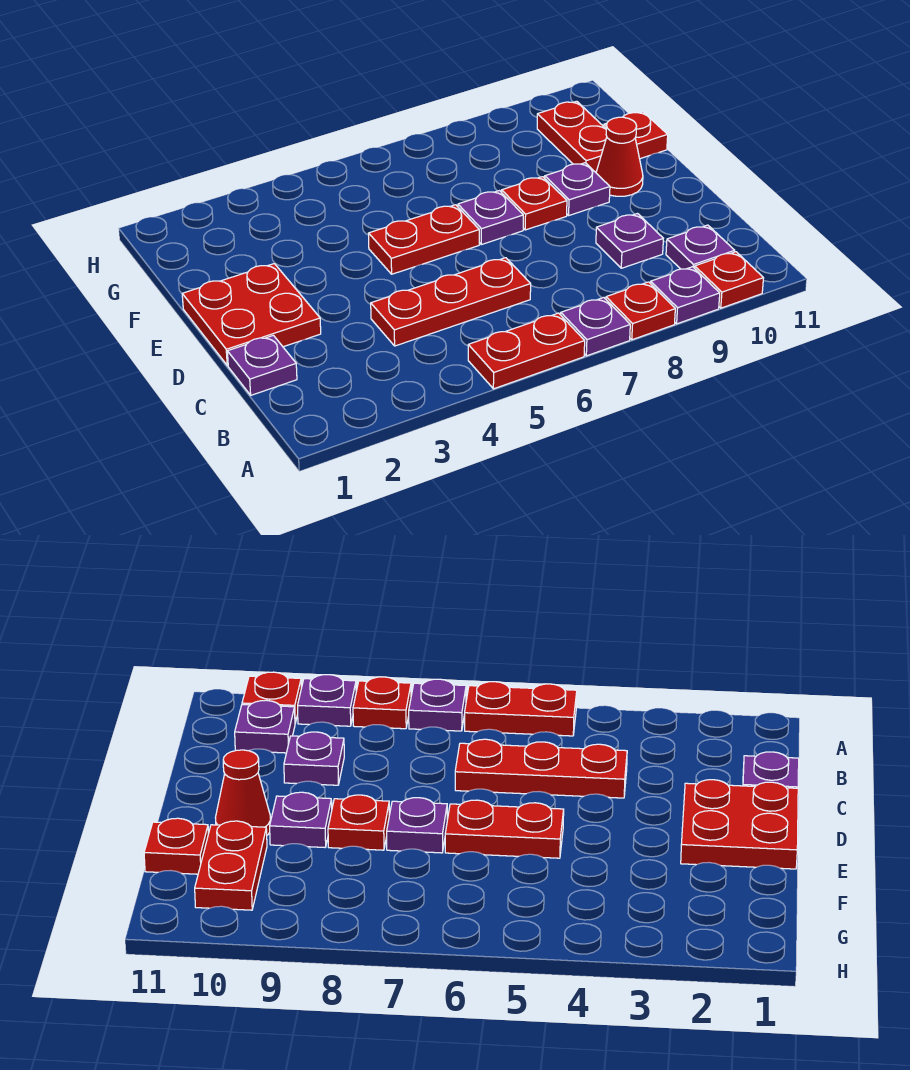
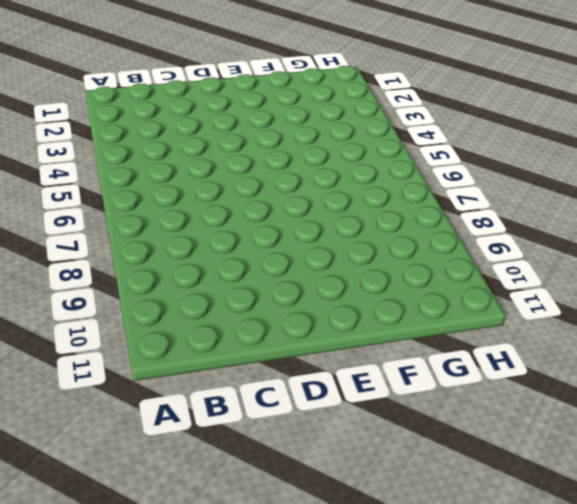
none -> red 1x2 plate [468,313,585,389]
none -> purple 1x1 plate [561,298,630,356]
none -> red 1x1 plate [606,282,675,340]

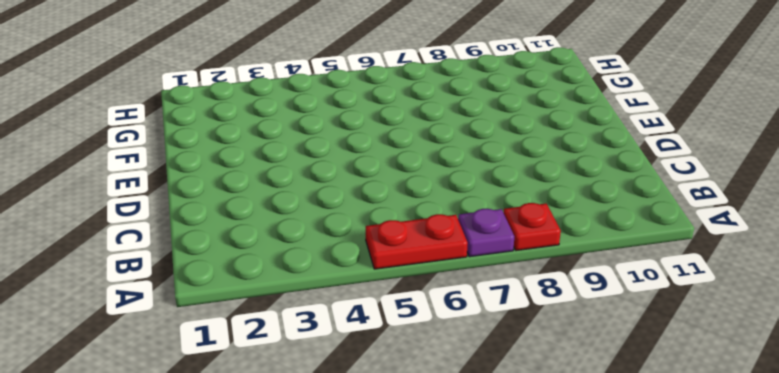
none -> purple 1x1 plate [651,267,720,324]
none -> red 1x1 plate [695,252,763,308]
none -> purple 1x1 plate [666,225,735,269]

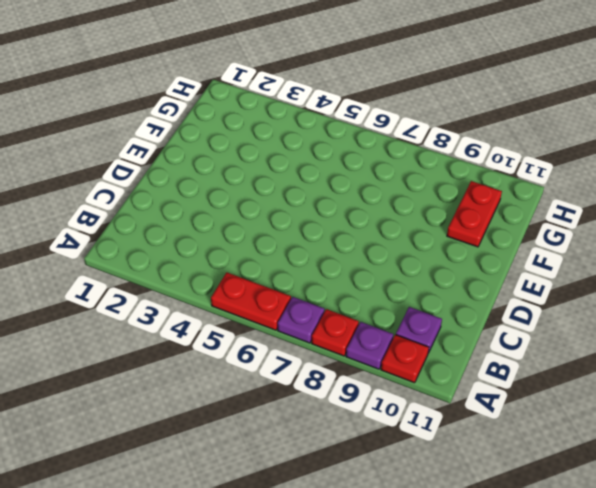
none -> purple 1x1 plate [227,335,297,395]
none -> red 1x3 plate [371,258,531,346]
none -> purple 1x1 plate [596,214,663,268]

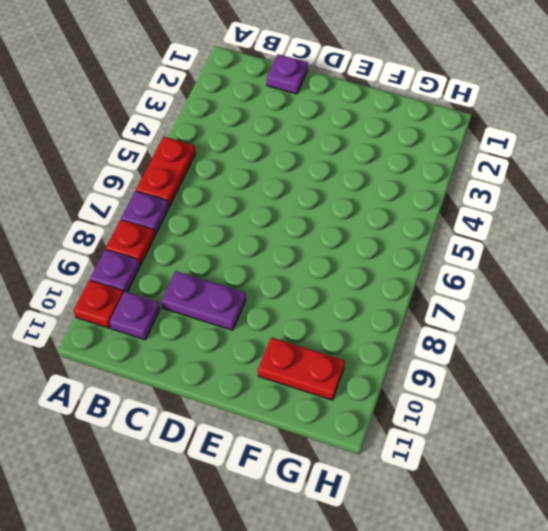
purple 1x2 plate [161,271,246,330] -> purple 1x1 plate [596,214,663,268]
none -> red 1x3 plate [371,258,531,346]
none -> red 2x2 plate [182,264,321,365]
none -> red 1x2 plate [369,205,479,274]

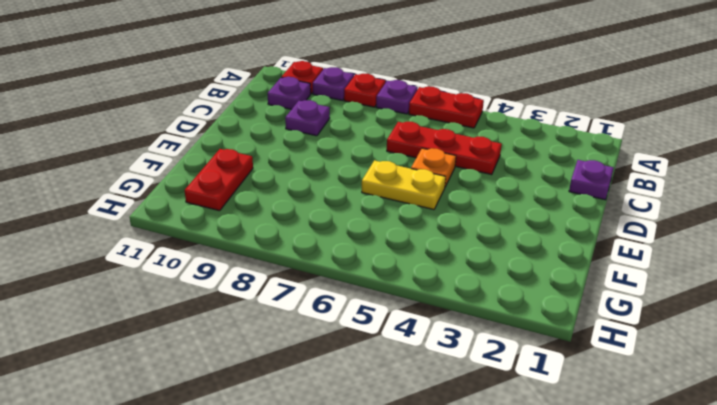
orange 1x1 plate [411,148,456,187] -> none
yellow 1x2 plate [362,160,446,210] -> red 1x2 plate [369,205,479,274]
none -> red 2x2 plate [182,264,321,365]
none -> purple 1x1 plate [458,191,523,245]
none -> red 1x1 plate [502,177,567,230]

